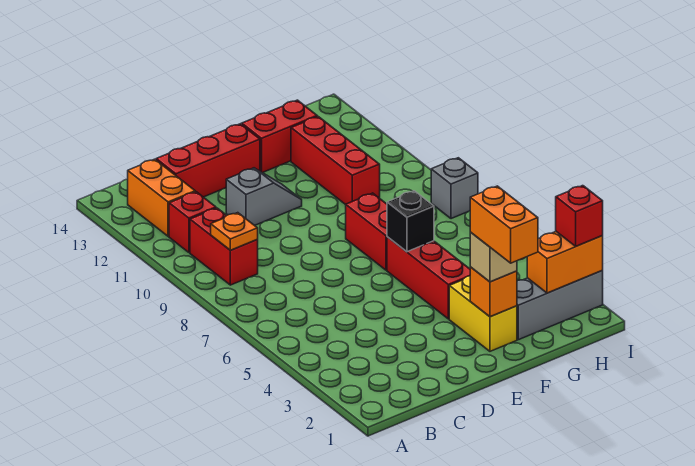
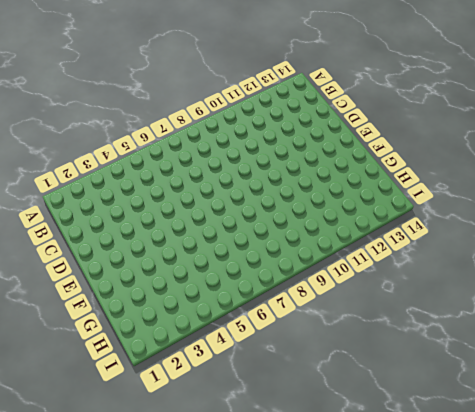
none -> red 1x2 brick [190,208,258,285]
none -> red 1x1 brick [169,192,216,253]
none -> orange 1x2 brick [128,159,195,236]

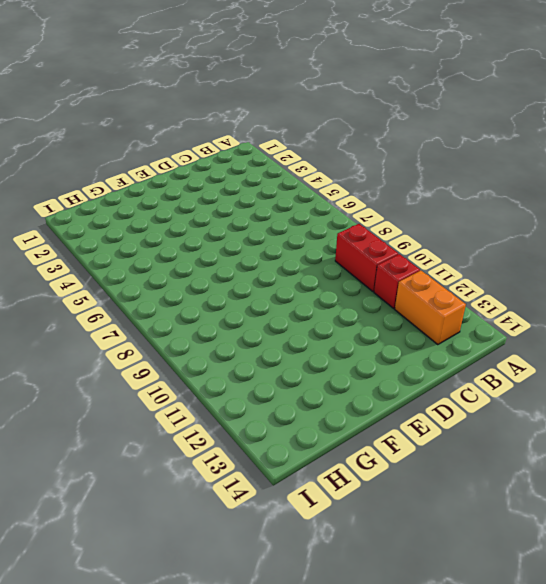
none -> red 1x3 brick [156,124,260,197]
none -> grey 1x2 slope [226,168,302,225]
none -> yellow 1x2 brick [449,276,517,351]

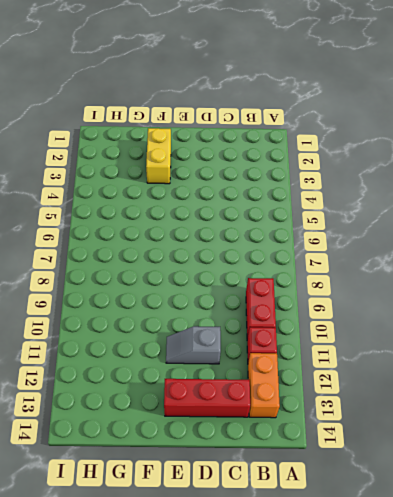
none -> red 1x3 brick [387,237,470,319]
none -> red 1x2 brick [346,193,387,270]
none -> red 1x2 brick [242,100,317,173]

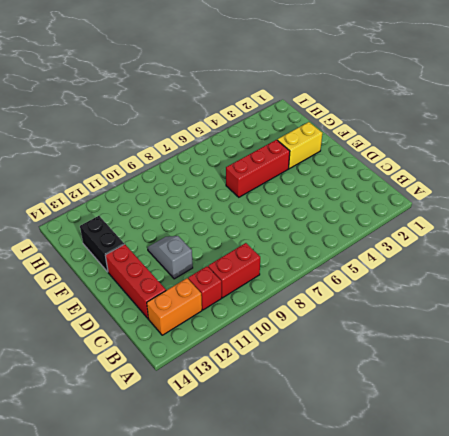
black 1x2 brick [80,216,124,272] -> red 1x2 brick [242,100,317,173]
none -> red 1x2 brick [346,193,387,270]
none -> grey 1x3 brick [517,271,603,340]
none -> red 1x3 brick [291,116,380,205]

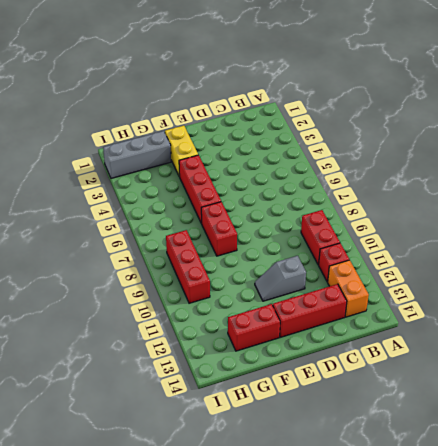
red 1x3 brick [166,230,210,303] -> red 1x3 brick moved to [291,116,380,205]
none -> grey 1x1 brick [431,158,478,219]
none -> orange 1x1 plate [211,213,258,250]
none -> orange 1x1 brick [470,267,517,317]

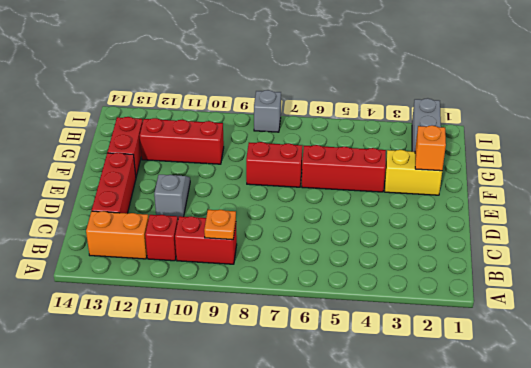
none -> black 1x1 brick [387,191,434,252]
none -> orange 1x2 brick [527,232,603,293]
none -> tan 1x1 brick [470,232,517,282]

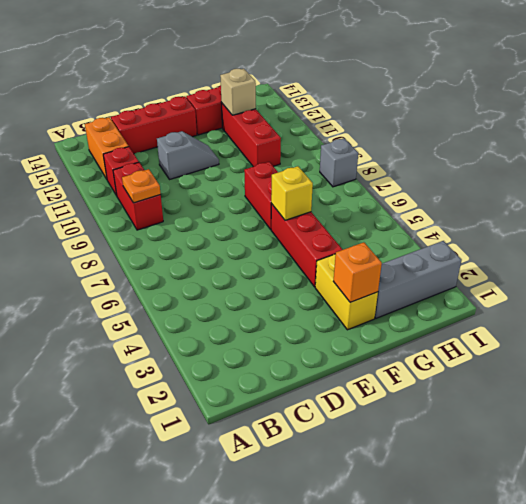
yellow 1x1 brick [271,166,313,220] -> black 1x1 brick [387,191,434,252]
tan 1x1 brick [220,69,256,115] -> tan 1x1 brick moved to [470,232,517,282]
none -> orange 1x2 brick [527,232,603,293]
none -> red 1x1 brick [556,186,603,246]
none -> orange 1x2 brick [470,186,538,263]

